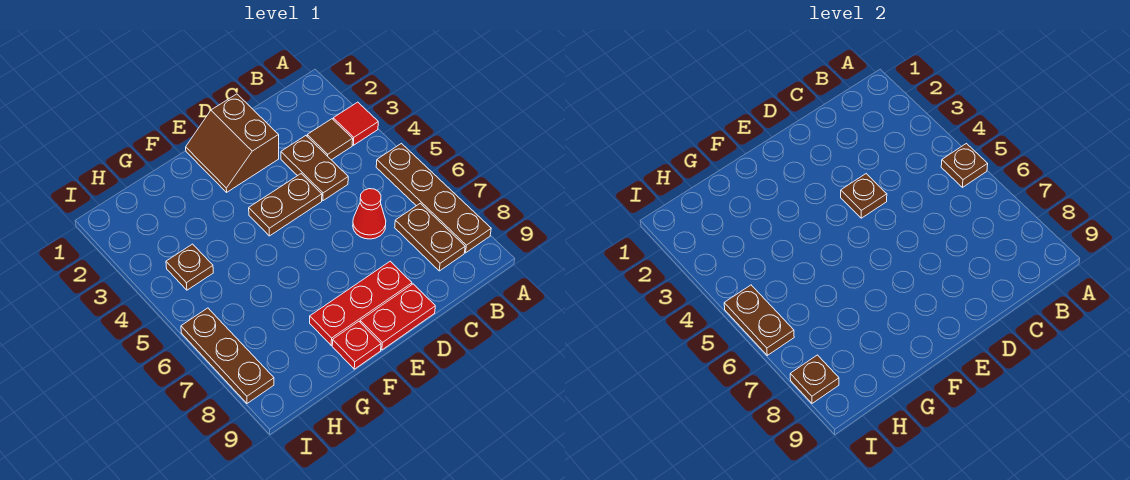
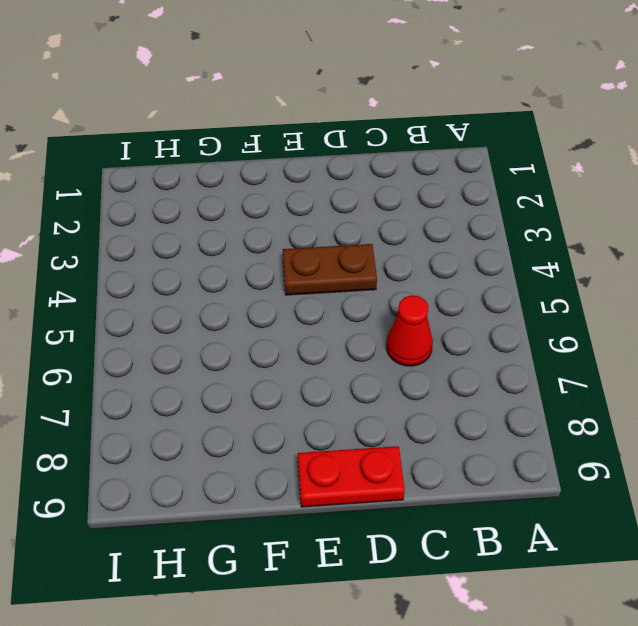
none -> red 1x1 tile [333,102,378,145]
none -> brown 1x4 plate [376,144,491,253]
none -> brown 1x1 tile [307,119,353,160]

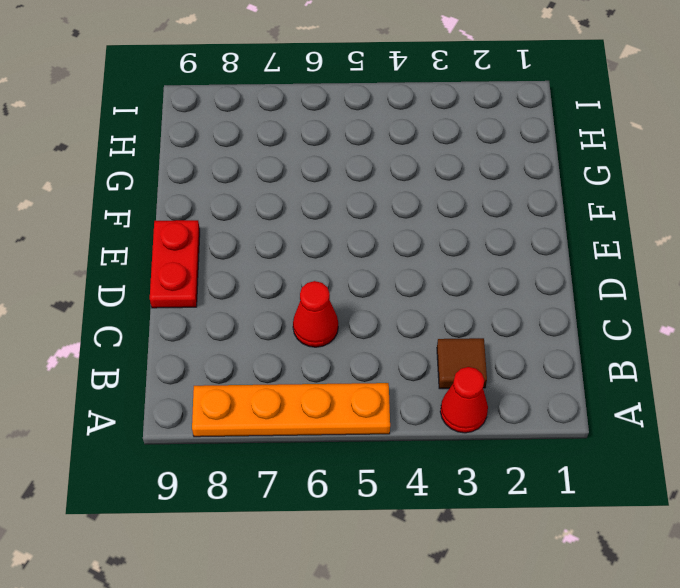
red 1x1 cone [440,367,488,433] -> red 1x1 tile [333,102,378,145]
orange 1x4 plate [192,383,390,437] -> brown 1x4 plate [376,144,491,253]
none -> brown 1x2 plate [395,203,465,271]
none -> brown 1x2 plate [281,136,348,201]
none -> brown 2x2 slope [186,94,279,192]

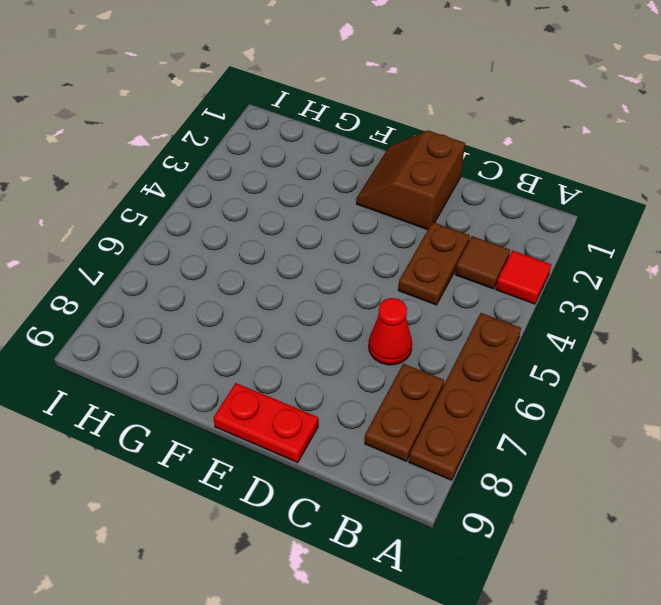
none -> brown 1x2 plate [249,174,322,236]
none -> red 1x3 plate [310,261,412,345]
none -> red 1x1 plate [332,322,381,369]

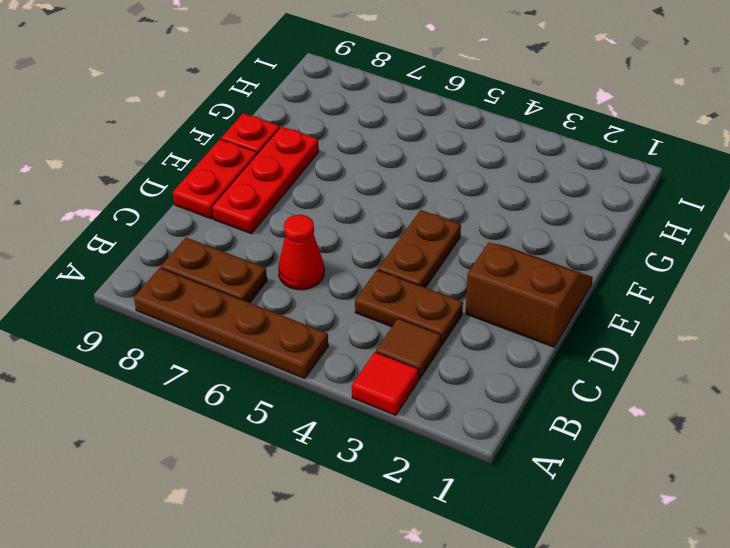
none -> brown 1x1 plate [166,244,213,290]
none -> brown 1x3 plate [181,308,274,403]
none -> brown 1x1 plate [941,144,988,187]

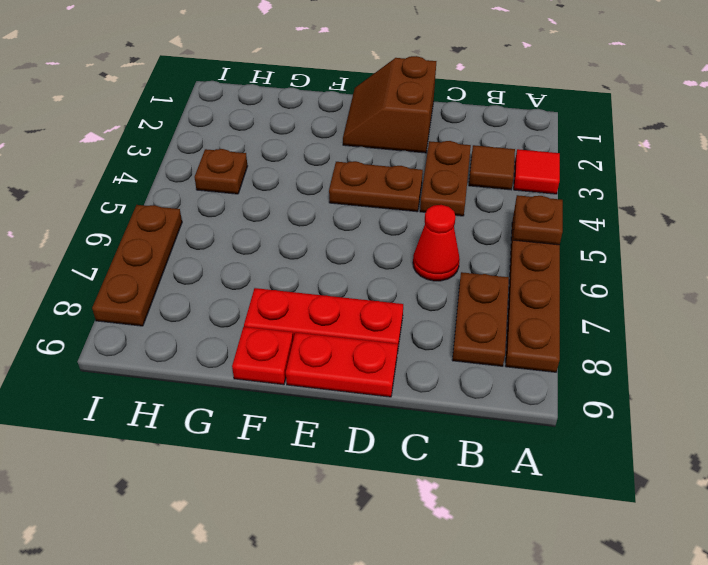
none -> brown 1x1 plate [841,174,887,218]
none -> brown 1x2 plate [724,285,794,355]
none -> brown 1x1 plate [790,355,839,403]

